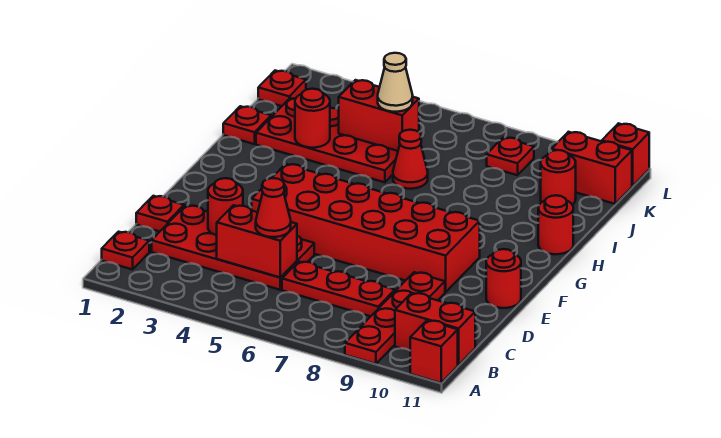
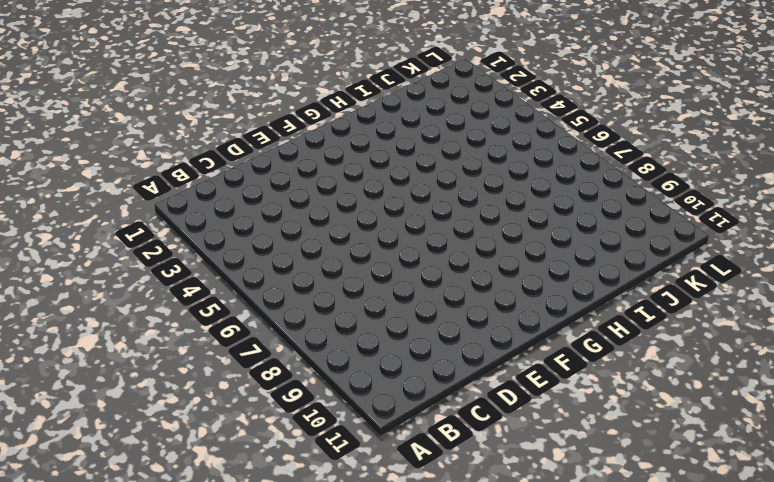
none -> red 1x4 plate [345,272,445,364]
none -> red 1x1 brick [410,321,458,383]
none -> red 1x1 plate [102,232,149,269]

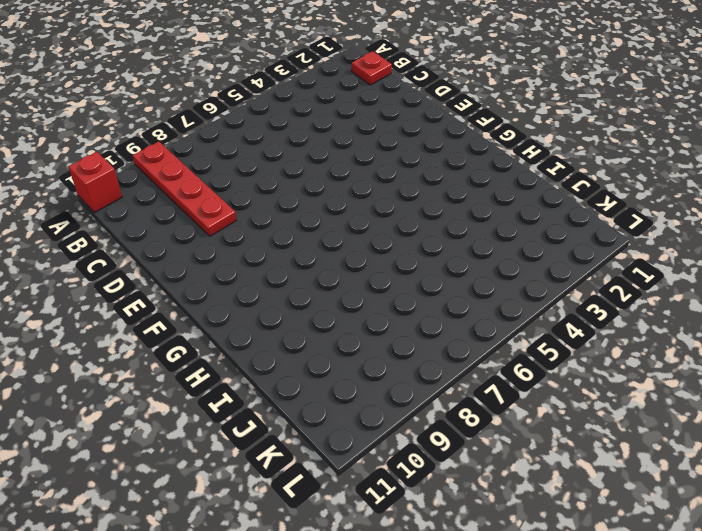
none -> red 1x2 brick [395,293,475,365]
none -> red 2x4 plate [152,205,314,290]
none -> red 1x3 plate [282,262,395,316]

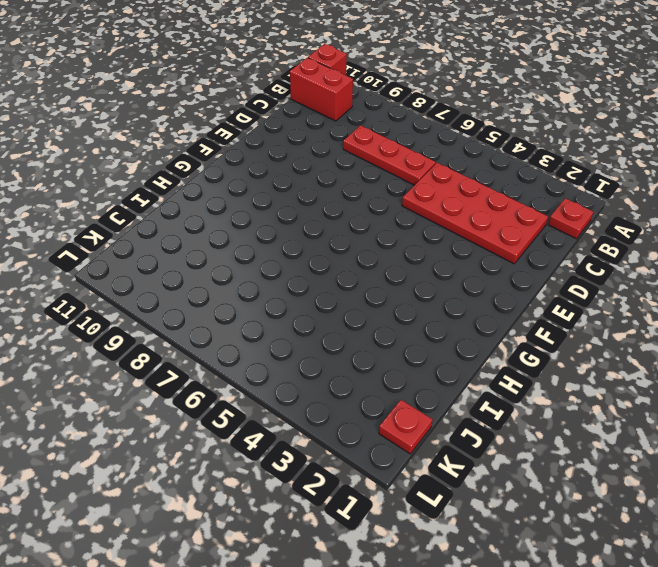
none -> red 1x4 plate [345,272,445,364]
none -> red 1x1 plate [136,196,184,231]
none -> red 2x6 brick [252,164,480,292]

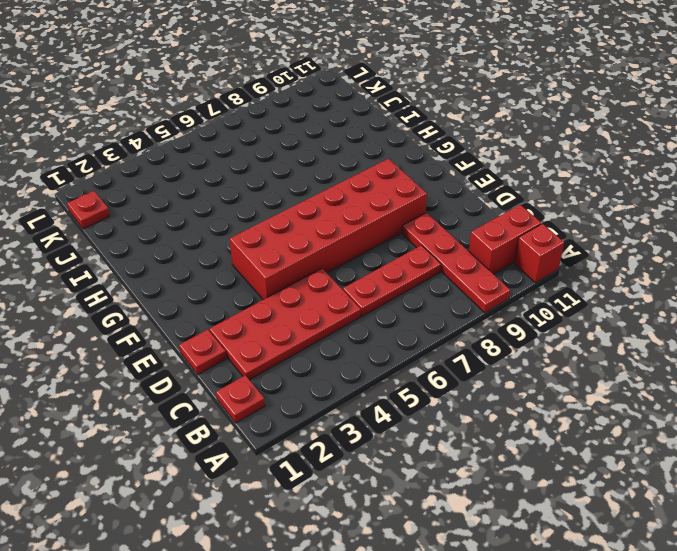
none -> red 1x1 round brick [486,249,521,308]
none -> red 1x1 round brick [538,195,573,254]
none -> red 1x1 plate [223,106,271,144]

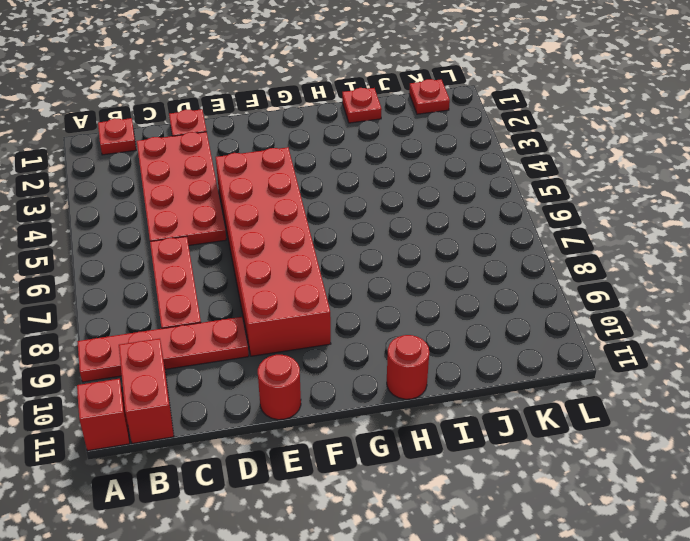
none -> red 2x4 plate [256,98,398,182]
none -> red 1x1 cone [393,130,428,189]
none -> red 1x1 round brick [541,150,576,205]

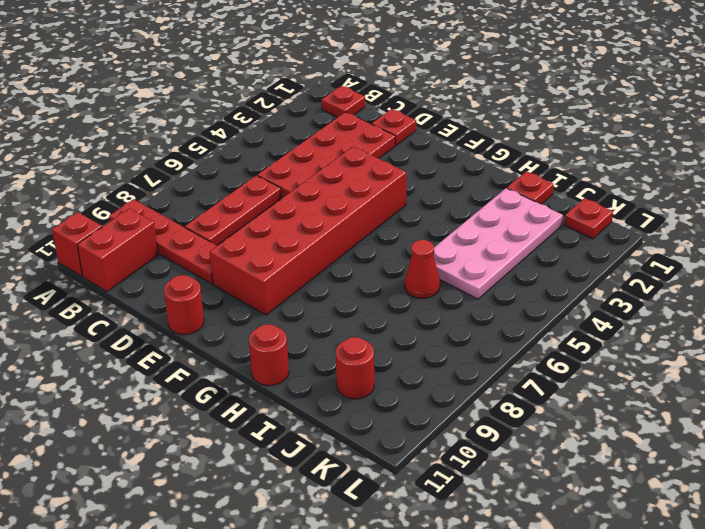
pink 2x4 plate [433,188,563,299] -> red 2x4 plate [256,98,398,182]
none -> red 1x1 plate [487,137,534,175]
none -> red 1x2 brick [552,132,632,204]
none -> red 1x1 brick [602,123,649,186]

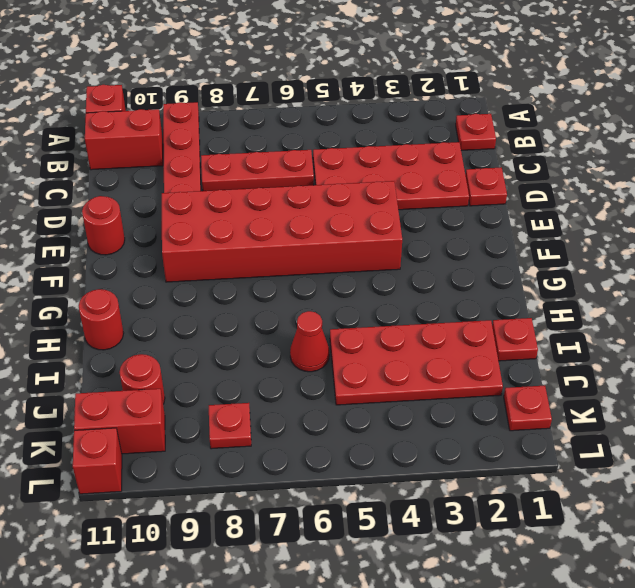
none -> red 1x2 brick [217,205,297,278]
none -> red 1x1 round brick [208,178,243,236]
none -> red 1x1 round brick [295,89,330,148]

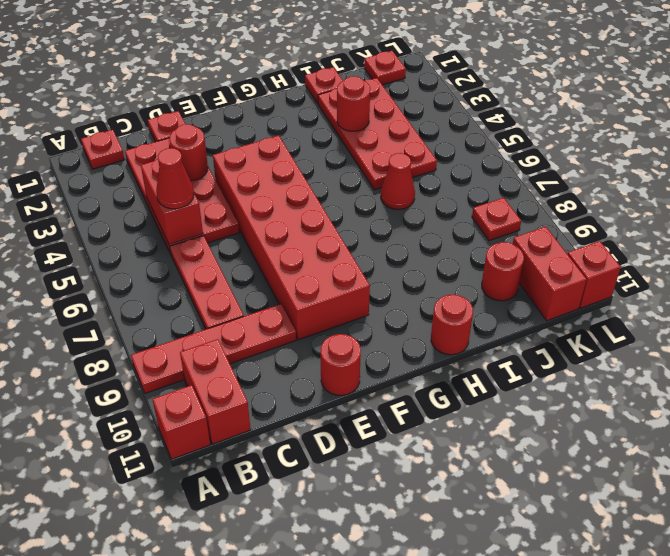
none -> red 1x2 brick [339,80,419,151]
none -> tan 1x1 cone [378,53,413,112]

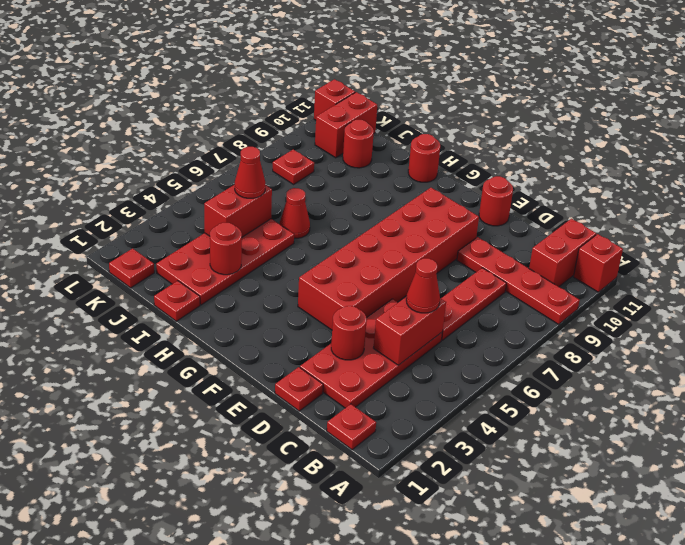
red 1x1 cone [235,147,265,198] -> tan 1x1 cone [378,53,413,112]

